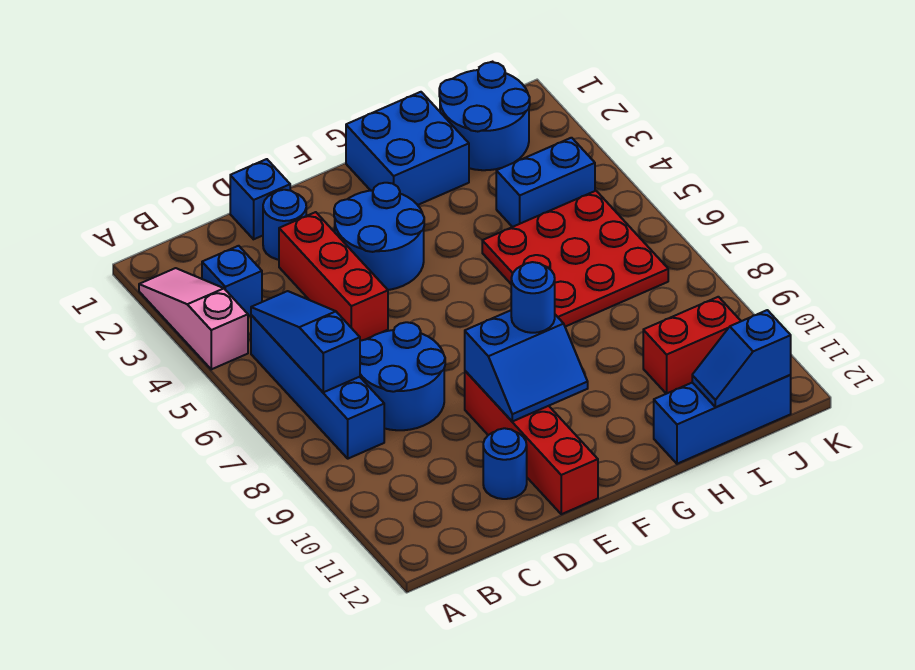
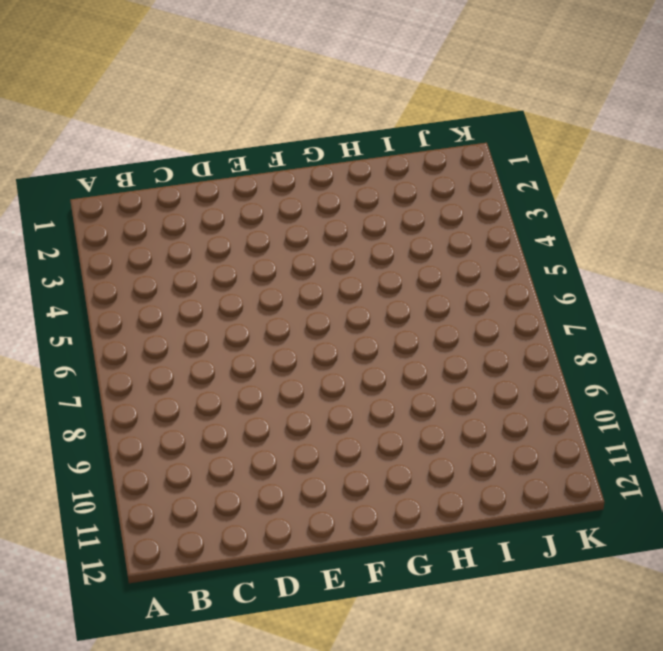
none -> pink 1x3 slope [139,268,248,369]
none -> blue 1x1 brick [202,246,262,316]
none -> blue 1x4 brick [251,315,384,459]

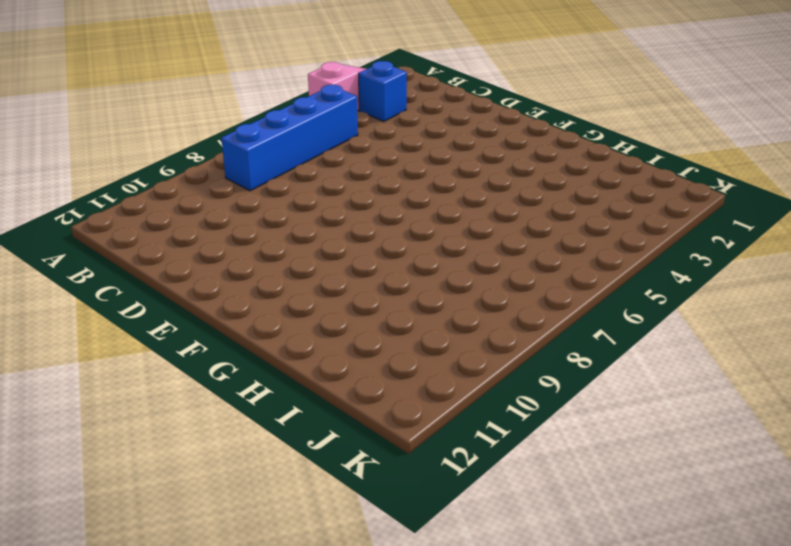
none -> blue 2x2 round brick [360,322,445,430]
none -> blue 1x1 brick [230,159,290,239]
none -> blue 1x1 round brick [263,190,306,260]

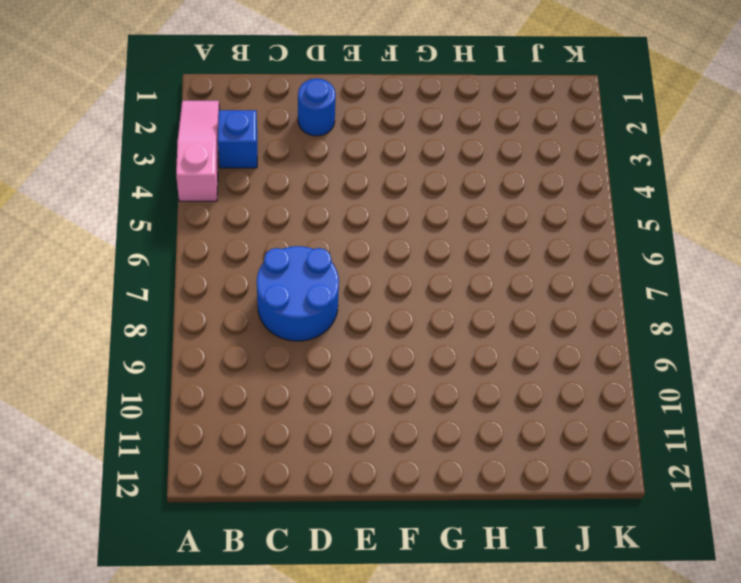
none -> blue 1x4 brick [251,315,384,459]
none -> blue 1x1 brick [230,159,290,239]
none -> red 1x3 brick [279,212,388,341]

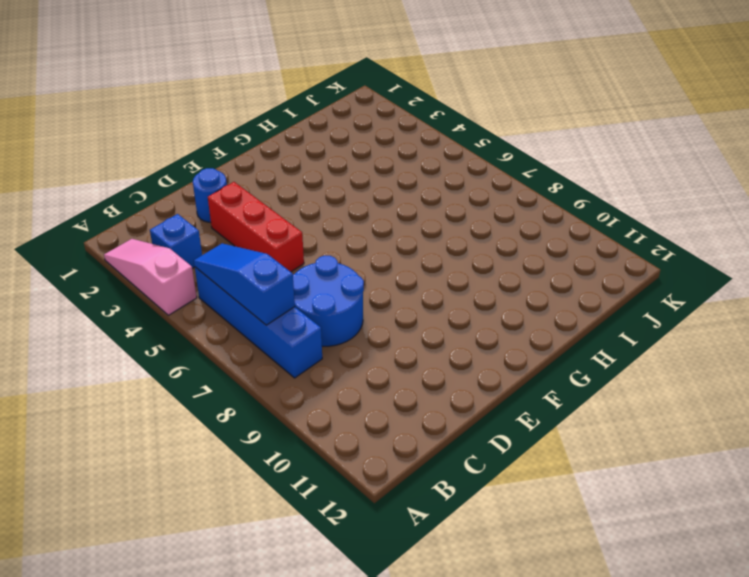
none -> blue 1x1 brick [230,159,290,239]
none -> blue 1x1 round brick [483,428,527,499]
none -> blue 2x2 round brick [334,183,424,290]

